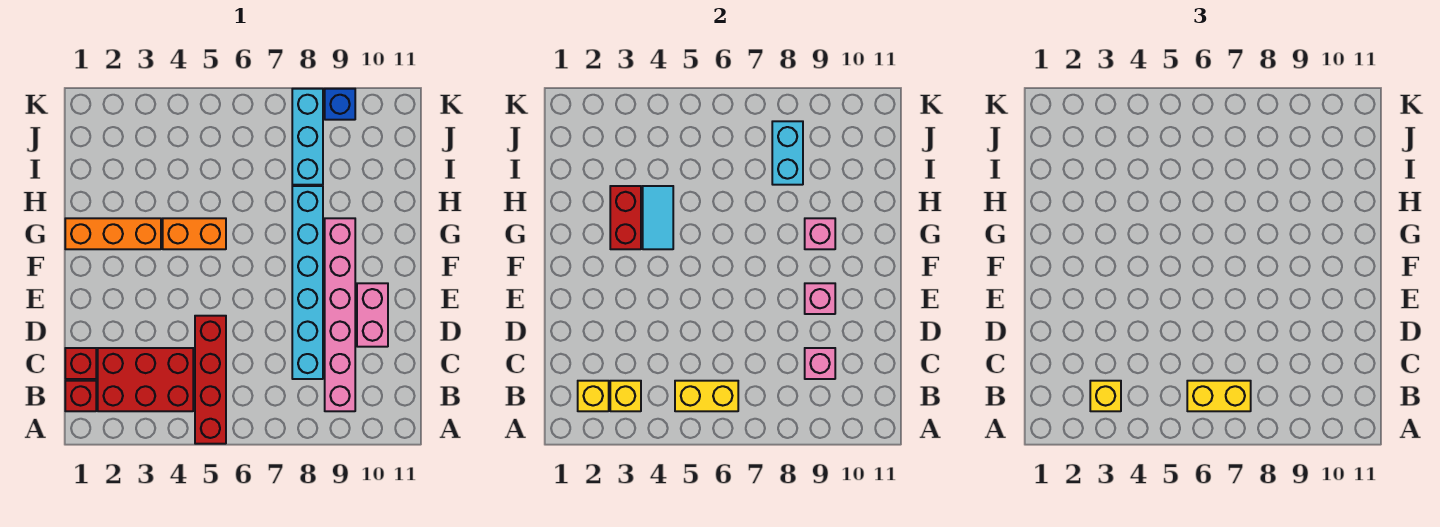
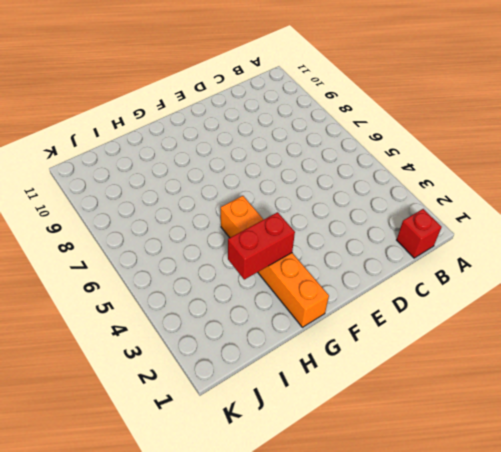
none -> red 1x4 brick [195,316,226,444]
none -> red 2x3 brick [98,348,193,411]
none -> pink 1x6 brick [325,218,355,411]

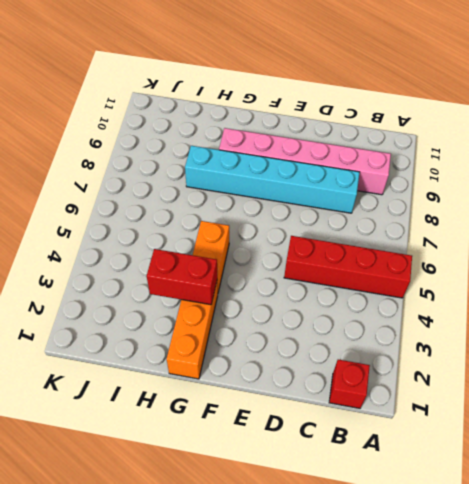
none -> red 2x3 brick [98,348,193,411]
none -> red 1x1 brick [65,348,96,379]
none -> pink 1x2 brick [357,283,388,347]

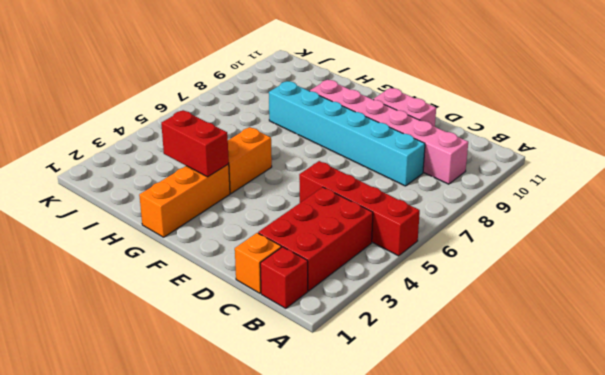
orange 1x1 brick [235,233,281,293] -> red 1x1 brick [65,348,96,379]
none -> cyan 1x3 brick [292,89,323,185]
none -> blue 1x1 brick [325,89,355,120]
none -> yellow 1x1 brick [578,381,609,411]

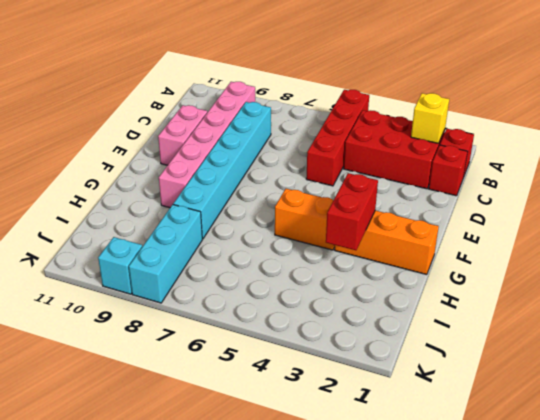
cyan 1x1 brick [98,237,142,294] -> blue 1x1 brick [325,89,355,120]
none -> yellow 1x1 brick [610,381,641,411]
none -> yellow 1x2 brick [675,381,738,411]
none -> pink 1x1 brick [805,348,835,379]

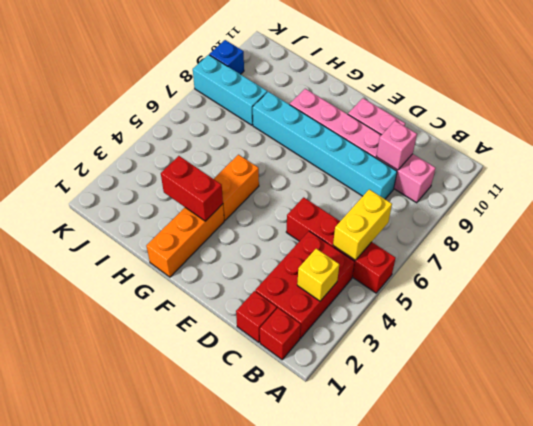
none -> yellow 1x1 brick [578,381,609,411]
none -> pink 1x1 brick [805,283,835,314]
none -> cyan 1x2 tile [643,186,673,249]

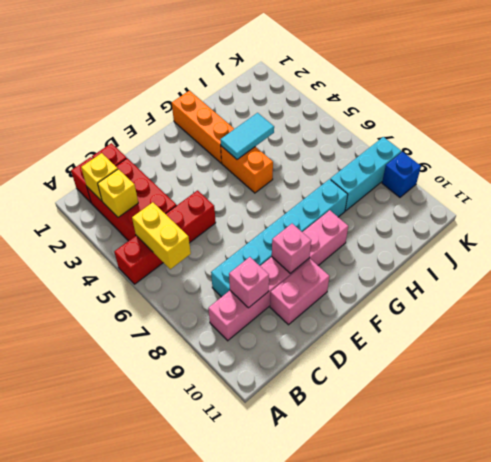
none -> red 1x2 brick [610,186,641,249]
none -> pink 1x1 brick [805,218,835,249]
none -> cyan 1x2 brick [772,121,803,185]

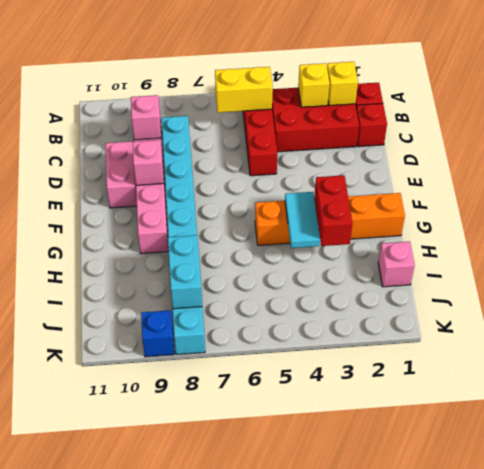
pink 1x1 brick [378,241,415,287] -> pink 1x1 brick moved to [805,218,835,249]
none -> yellow 1x1 brick [1090,381,1121,411]
none -> yellow 1x2 brick [1187,381,1251,411]

